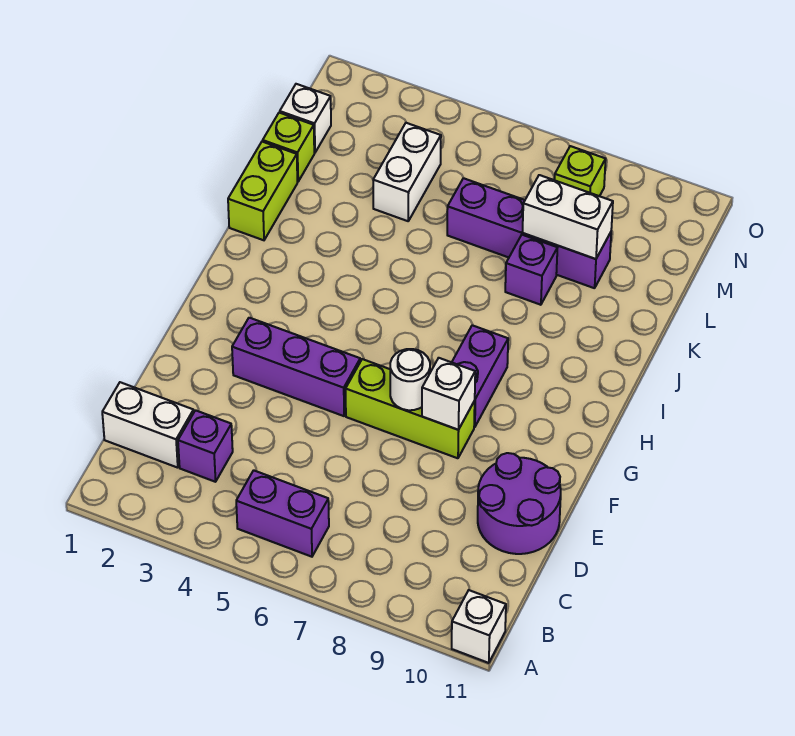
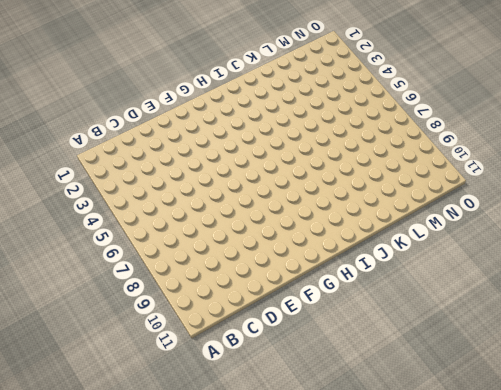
none -> white 1x1 brick [452,590,506,663]
none -> purple 1x2 brick [236,470,329,557]
none -> white 1x2 brick [102,382,194,468]

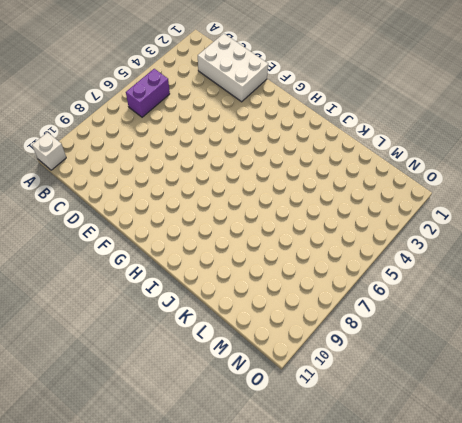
white 2x3 brick [198,33,268,102] -> white 1x2 brick [102,382,194,468]
none -> purple 1x1 brick [178,410,233,482]
none -> purple 2x2 round brick [478,453,561,554]
none -> purple 1x3 brick [232,318,360,416]

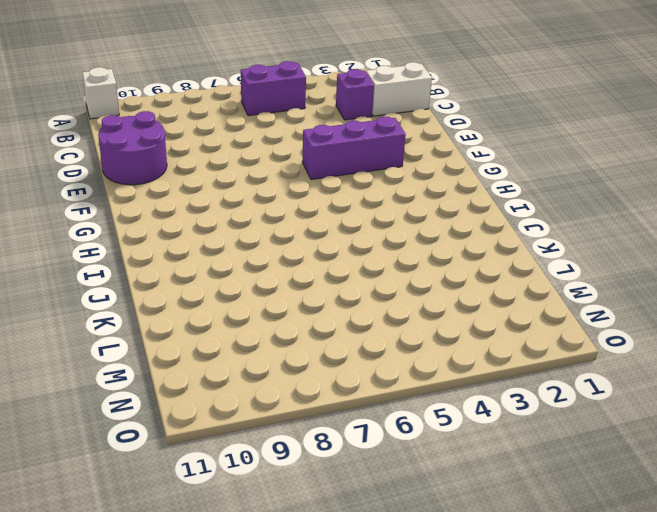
none -> lime 1x3 brick [346,359,475,458]
none -> purple 1x2 brick [452,325,508,427]
none -> lime 1x2 brick [228,142,297,240]

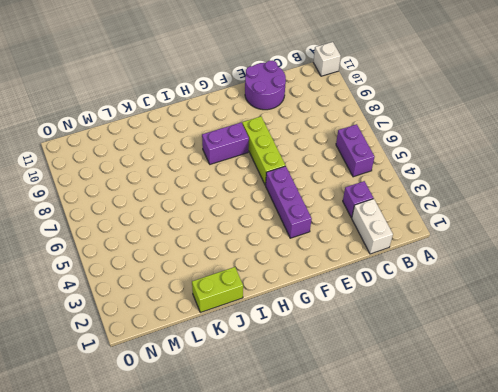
none -> purple 1x1 brick [505,235,557,305]
none -> lime 1x1 brick [263,113,314,182]
none -> white 1x2 brick [373,123,441,221]

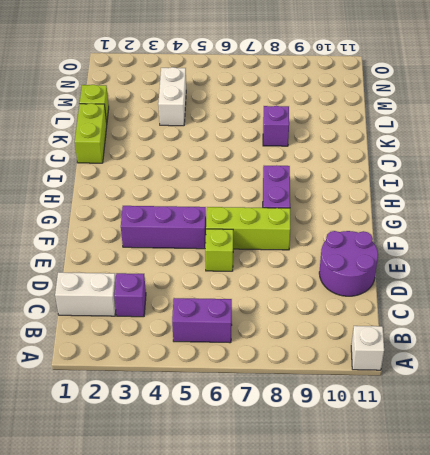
lime 1x1 brick [205,229,233,271] -> lime 1x1 brick moved to [555,146,606,196]
none -> purple 1x4 brick [447,178,611,288]
none -> white 1x1 brick [280,84,331,153]
none -> white 1x1 round brick [390,349,430,410]

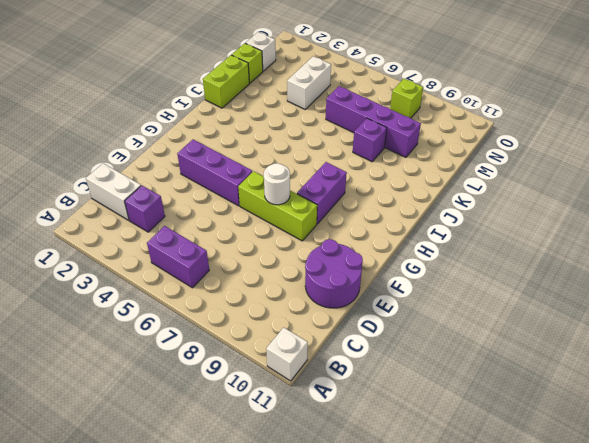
none -> white 1x1 brick [422,358,475,430]
none -> white 1x2 brick [522,175,613,259]

